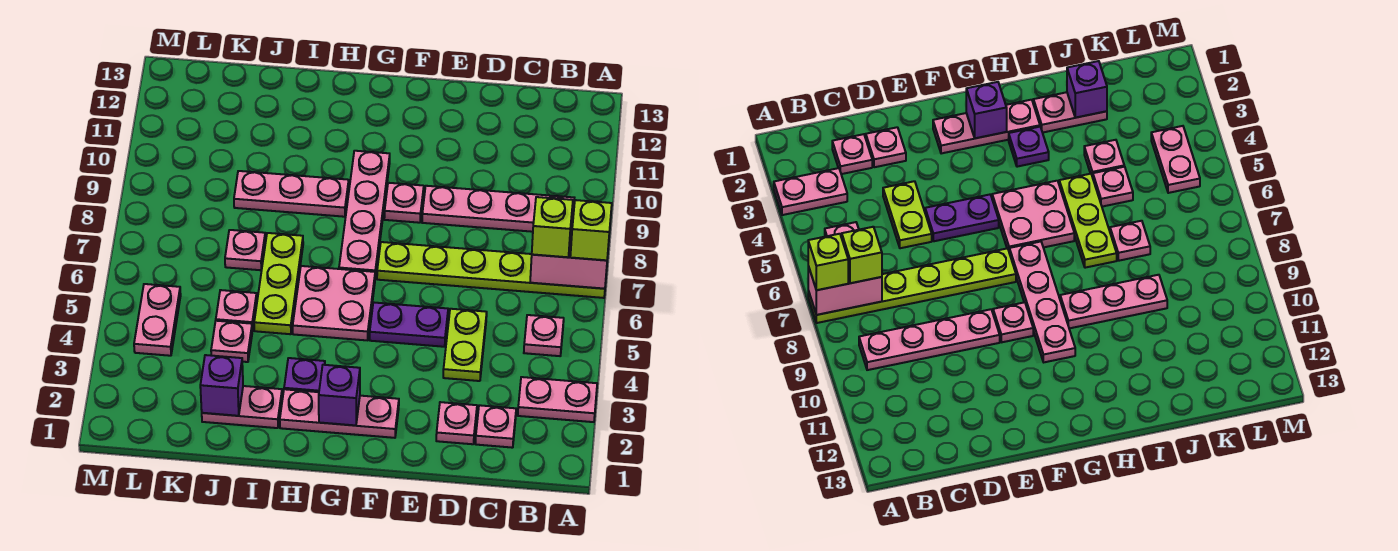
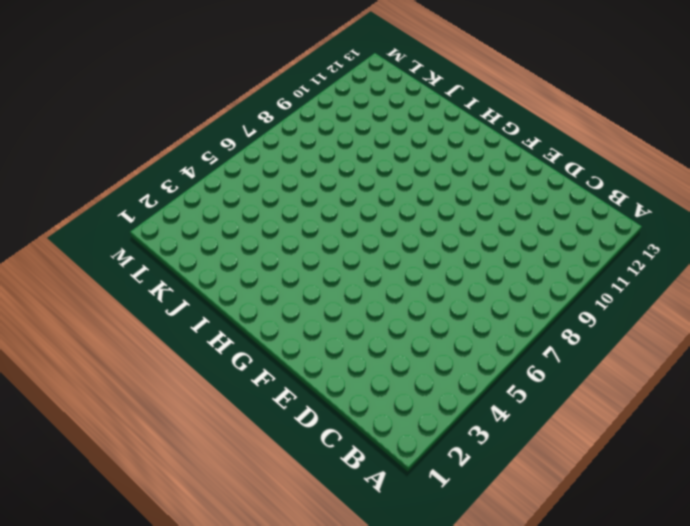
none -> pink 1x2 plate [518,377,597,422]
none -> lime 1x6 plate [377,242,605,298]
none -> pink 1x1 plate [524,315,564,356]

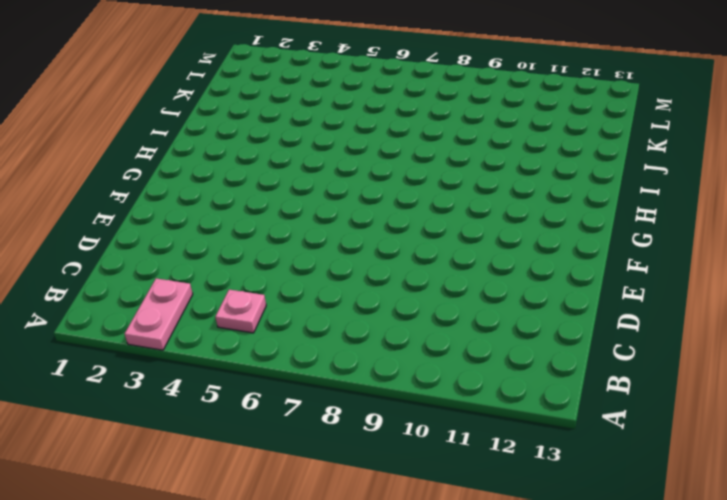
none -> lime 1x6 plate [377,242,605,298]
none -> pink 1x4 plate [422,186,574,232]
none -> pink 1x1 plate [476,405,516,448]

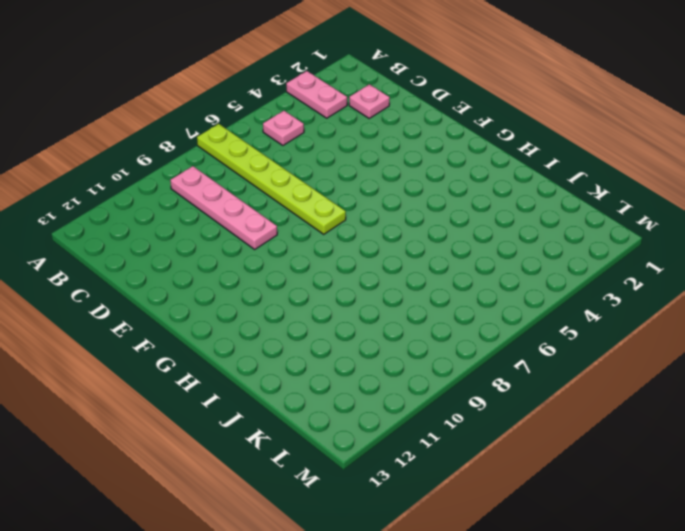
none -> pink 1x1 plate [436,402,477,444]
none -> lime 1x2 plate [443,309,487,381]
none -> purple 1x2 plate [370,303,448,347]

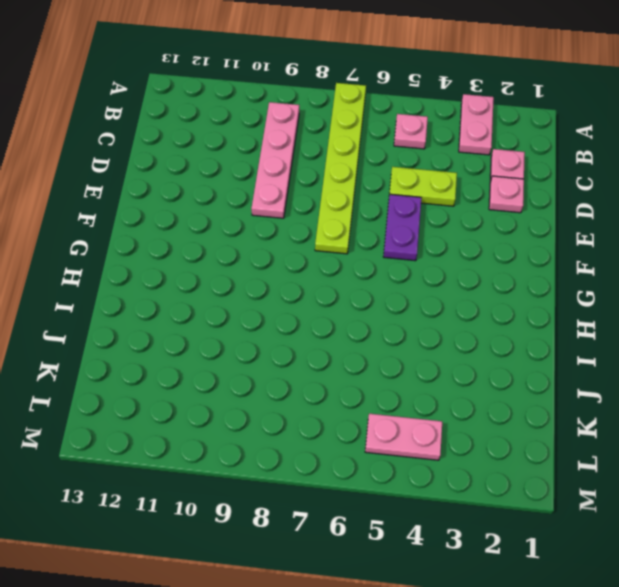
none -> pink 1x3 plate [280,389,399,438]
none -> pink 1x1 plate [384,183,424,223]
none -> pink 2x2 plate [293,266,375,340]

